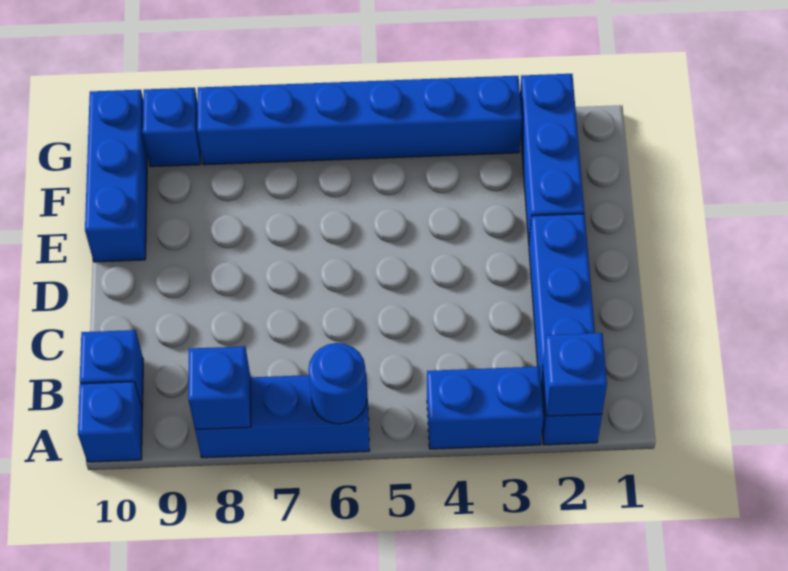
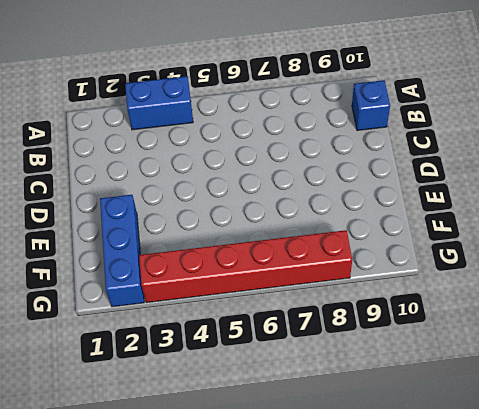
red 1x6 brick [139,230,352,303] -> blue 1x6 brick [197,76,522,165]
none -> blue 1x4 brick [529,214,602,445]
none -> blue 1x3 brick [195,375,370,458]
none -> blue 1x1 brick [78,382,142,462]

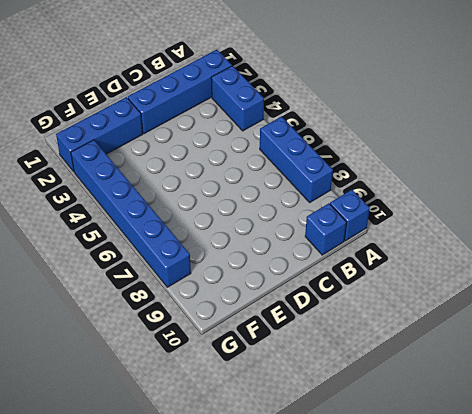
none -> blue 1x3 brick [85,90,148,262]
none -> blue 1x1 brick [143,88,201,167]
none -> blue 1x1 brick [543,333,607,416]

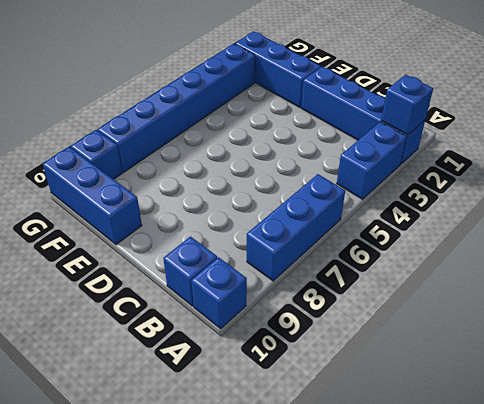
none -> blue 1x1 round brick [308,343,367,424]
none -> blue 1x1 brick [188,346,251,429]

